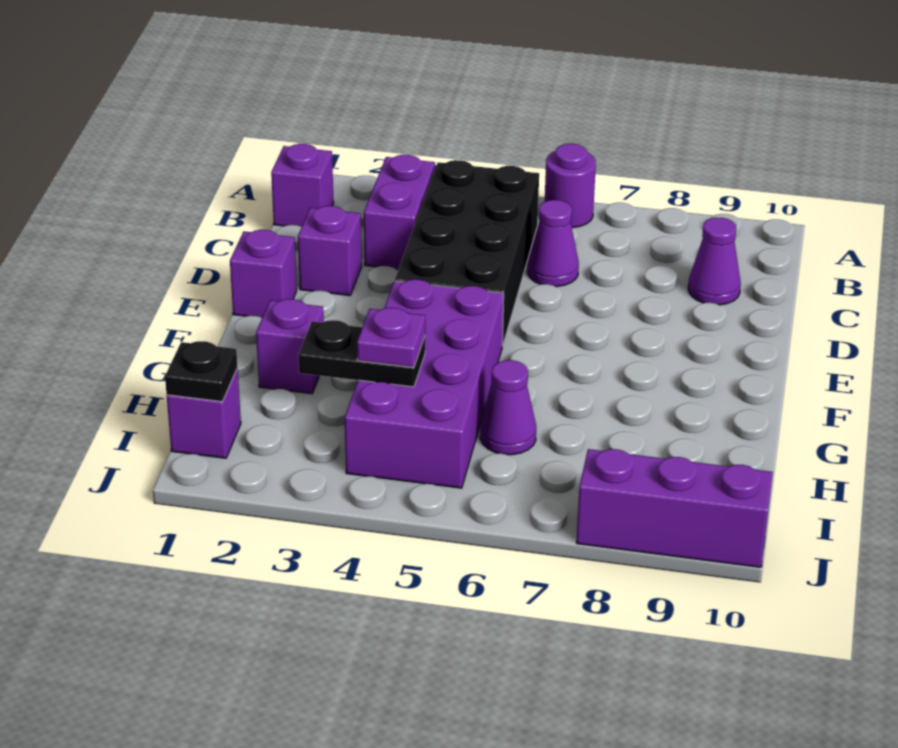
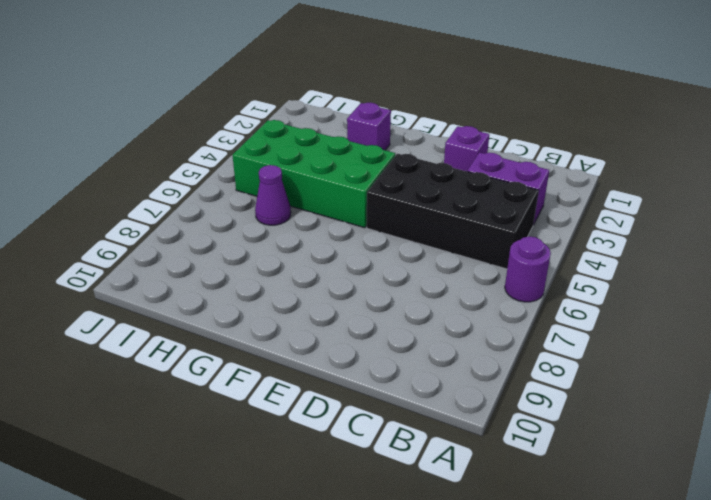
green 2x4 brick [233,120,395,228] -> purple 2x4 brick [345,280,504,488]
none -> purple 1x1 brick [271,144,334,227]
none -> purple 1x1 cone [528,200,579,287]
none -> purple 1x1 cone [688,218,741,305]

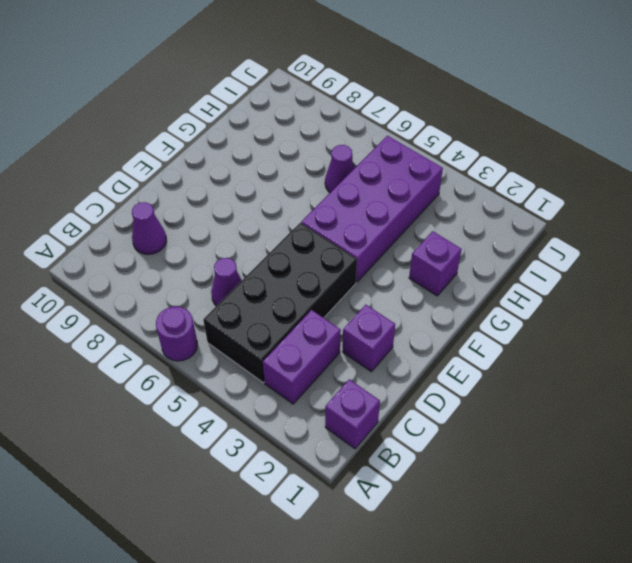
none -> purple 1x1 brick [230,230,297,318]
none -> purple 1x1 brick [167,368,241,458]
none -> purple 1x3 brick [576,449,773,567]

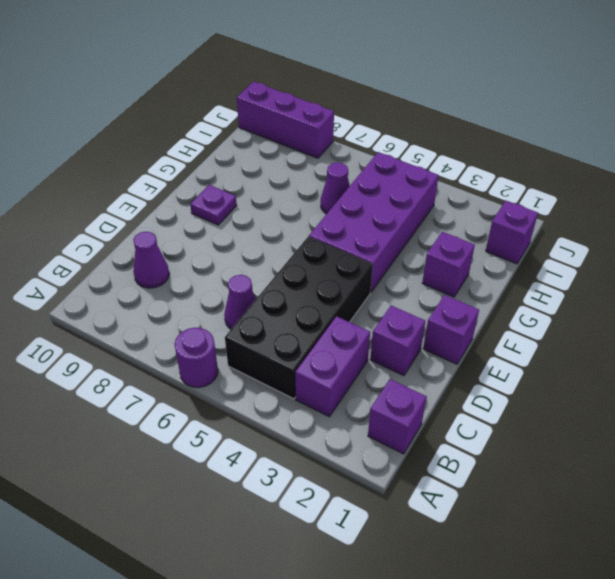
purple 1x1 plate [190,185,237,225] -> purple 1x1 plate moved to [357,308,425,368]
none -> black 1x2 plate [298,320,425,387]
none -> black 1x1 plate [165,341,237,402]

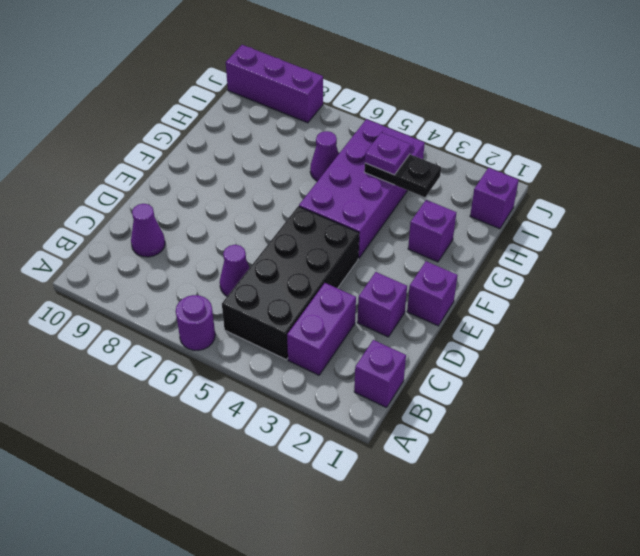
none -> black 1x1 plate [165,341,237,402]

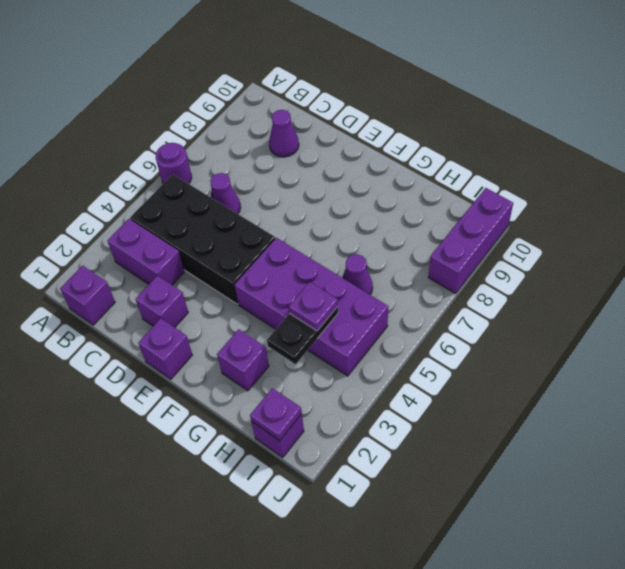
purple 1x1 plate [250,388,302,441] -> black 1x1 plate [165,341,237,402]

